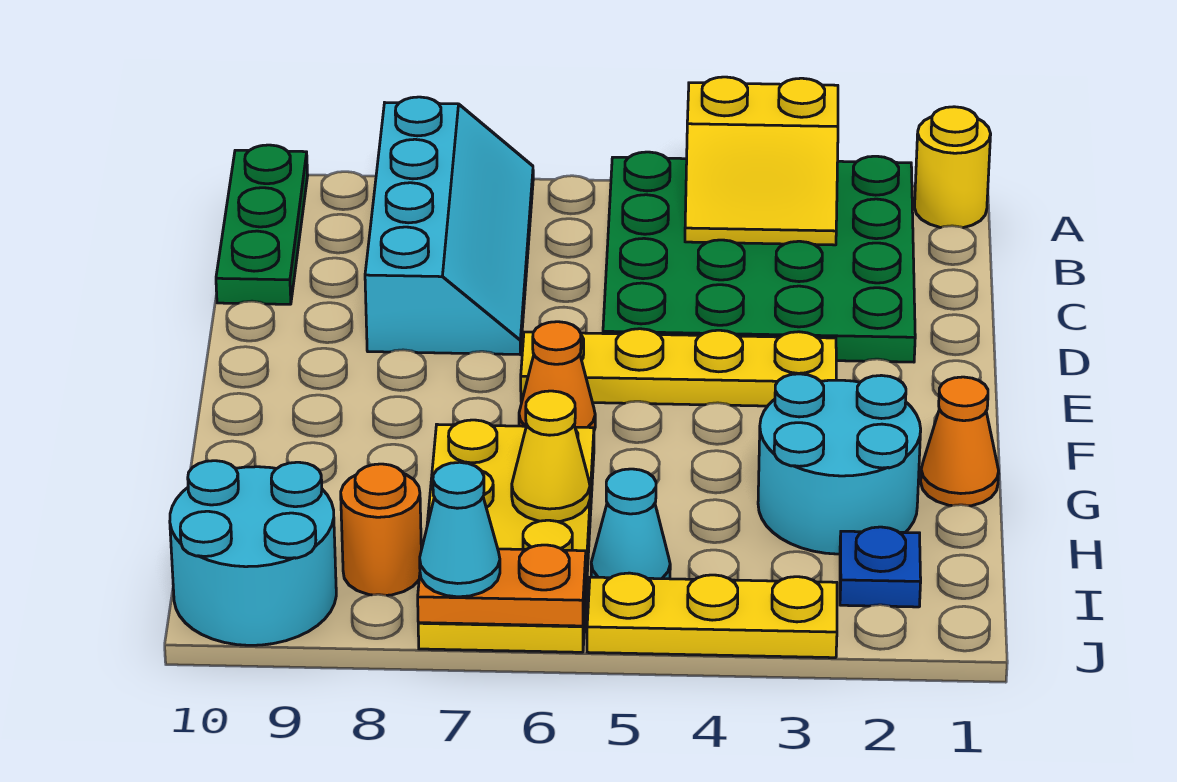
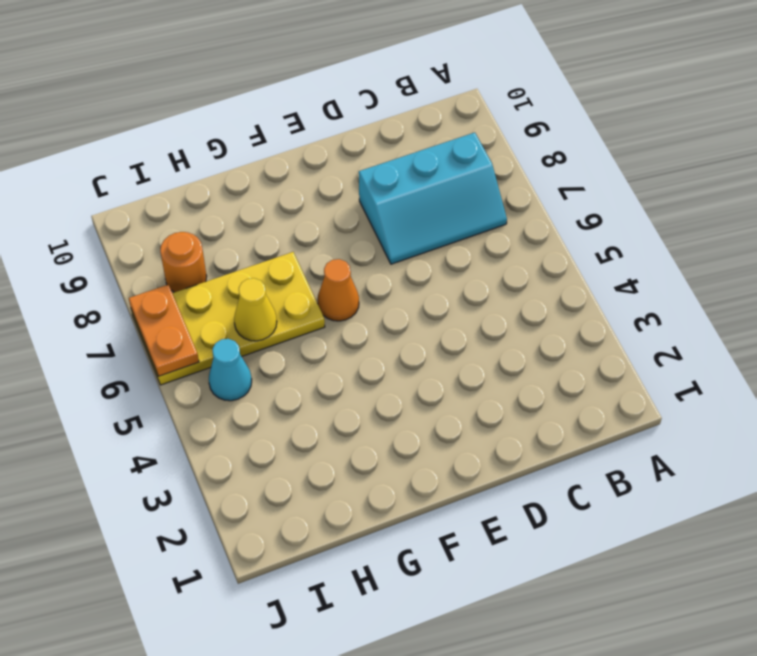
cyan 2x3 slope [359,133,507,264] -> cyan 2x4 slope [365,97,533,354]
none -> yellow 1x1 round brick [915,107,991,228]
none -> green 4x4 plate [603,152,915,362]
none -> green 1x3 plate [216,145,308,304]

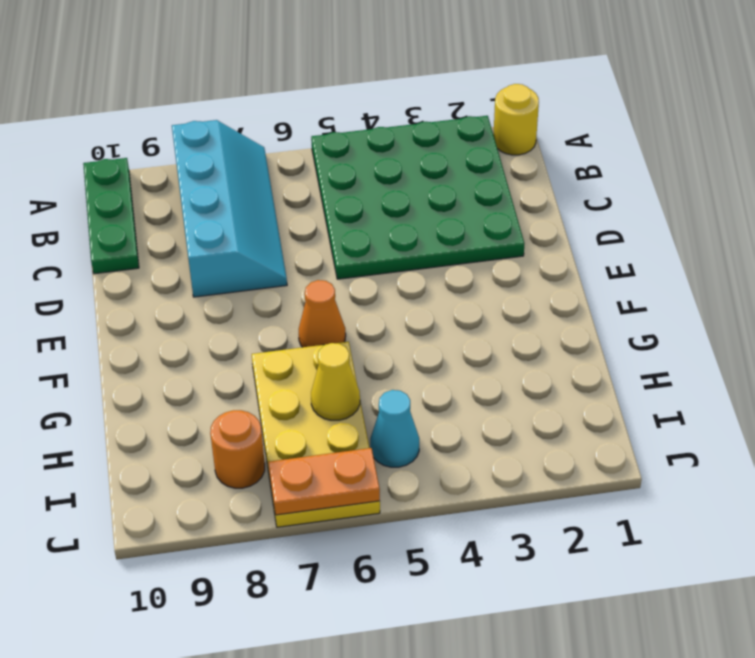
none -> yellow 1x4 plate [521,329,836,406]
none -> orange 1x1 cone [921,377,999,506]
none -> cyan 2x2 round brick [758,374,921,554]

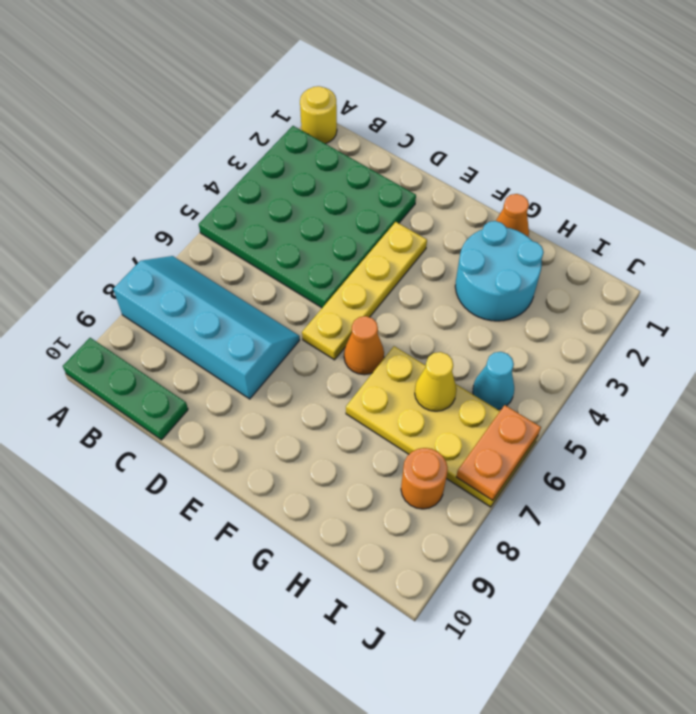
none -> blue 1x1 plate [840,527,921,607]
none -> cyan 2x2 round brick [170,461,336,645]
none -> yellow 1x3 plate [587,573,837,658]

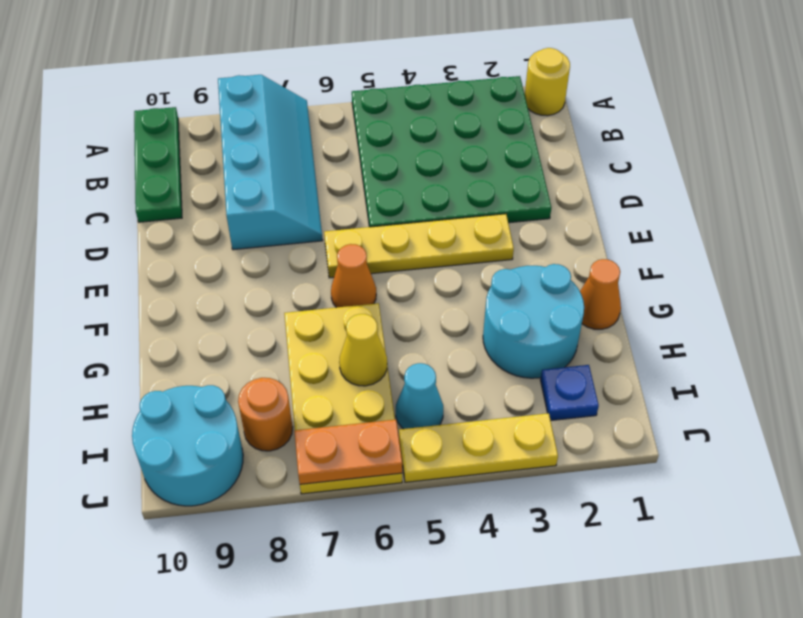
none -> yellow 2x2 slope [685,77,838,245]
none -> cyan 1x1 cone [420,462,500,597]

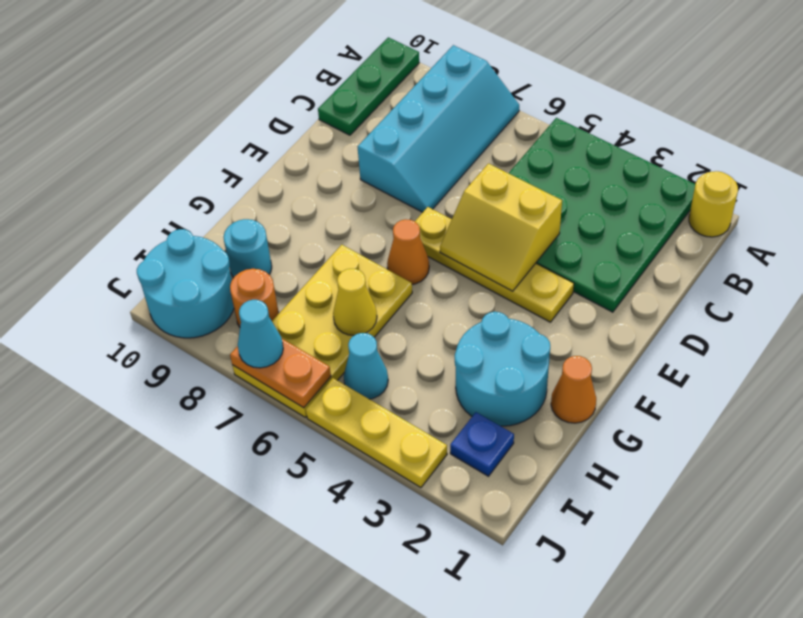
yellow 2x2 slope [440,164,562,291] -> yellow 2x2 slope moved to [685,77,838,245]
cyan 1x1 round brick [224,219,272,278] -> none

